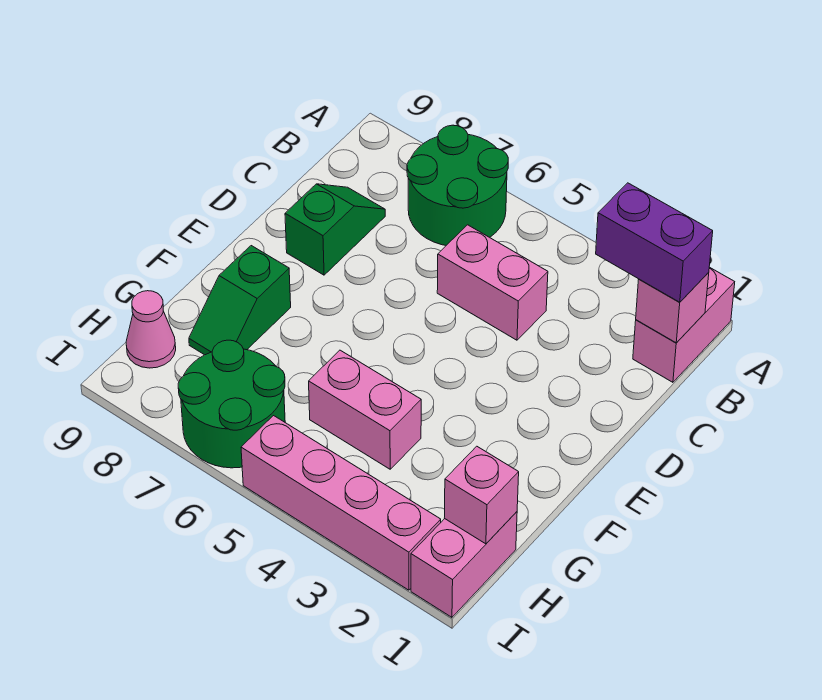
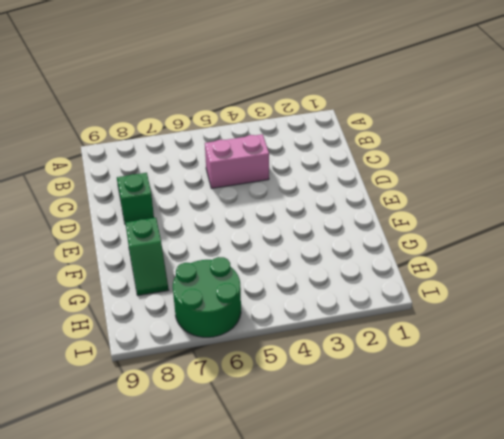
none -> pink 1x2 brick [633,267,735,382]
none -> green 2x2 round brick [407,125,508,245]
none -> pink 1x2 brick [309,350,421,469]

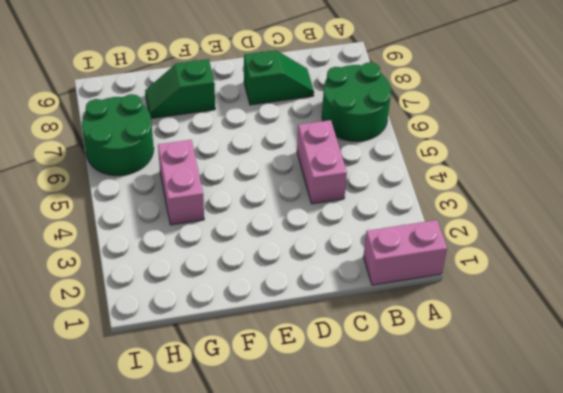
none -> pink 1x2 brick [411,512,517,617]
none -> pink 1x1 cone [126,291,176,368]
none -> pink 1x4 brick [241,416,441,590]

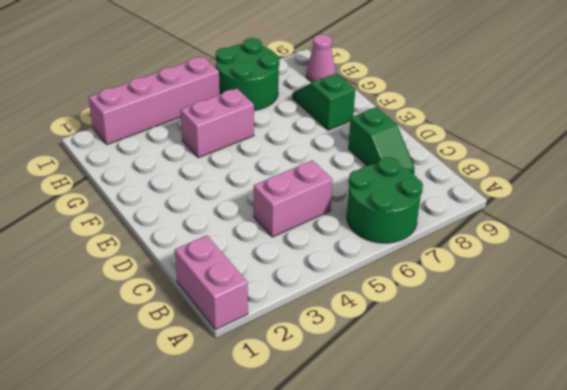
none -> pink 1x2 brick [411,512,517,617]
none -> pink 1x1 brick [636,273,709,343]
none -> pink 1x1 brick [445,446,519,544]

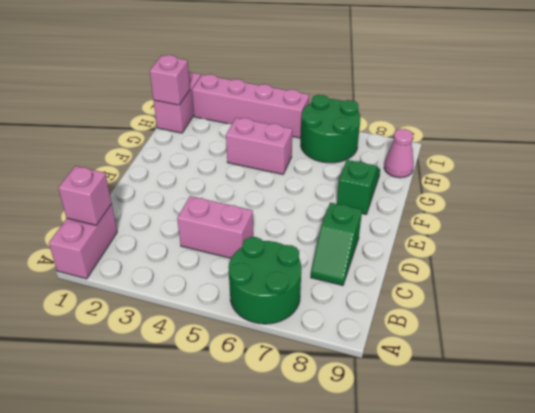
none -> purple 1x2 brick [596,183,713,302]

